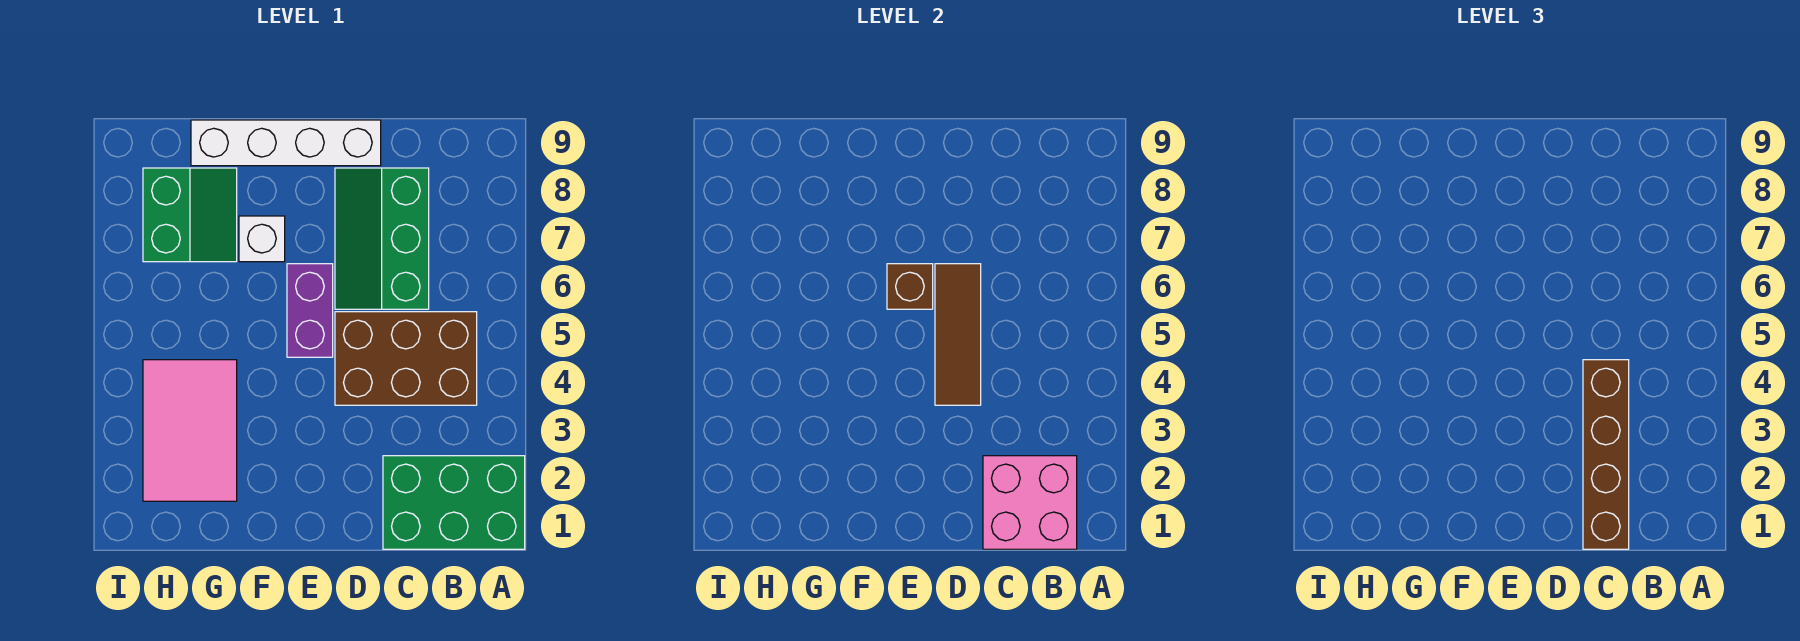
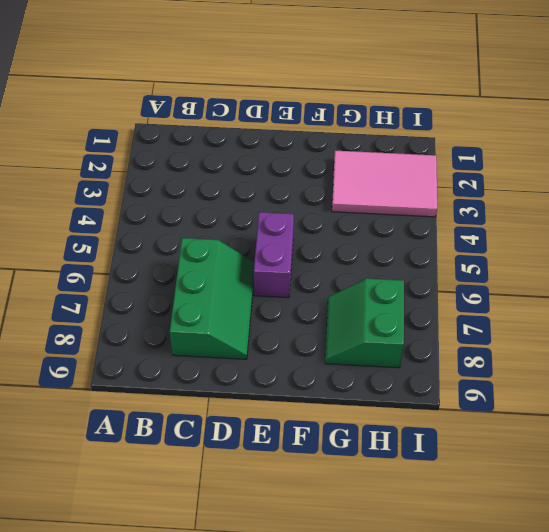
pink 2x3 tile [332,151,437,217] -> pink 2x3 tile turned to [143,360,237,501]
none -> green 2x3 brick [383,456,525,549]
none -> brown 2x3 brick [335,312,477,405]
none -> white 1x4 brick [191,120,381,166]

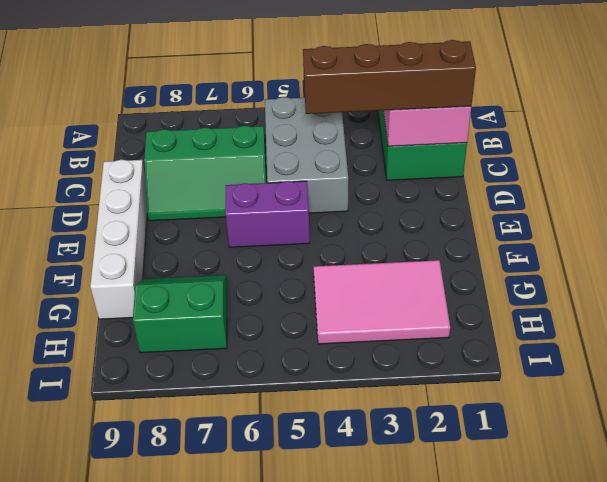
grey 2x3 brick [265,97,348,213] -> brown 2x3 brick [335,312,477,405]
none -> white 1x1 brick [239,216,285,262]
none -> brown 1x3 tile [935,264,981,405]
none -> brown 1x1 brick [887,264,933,309]

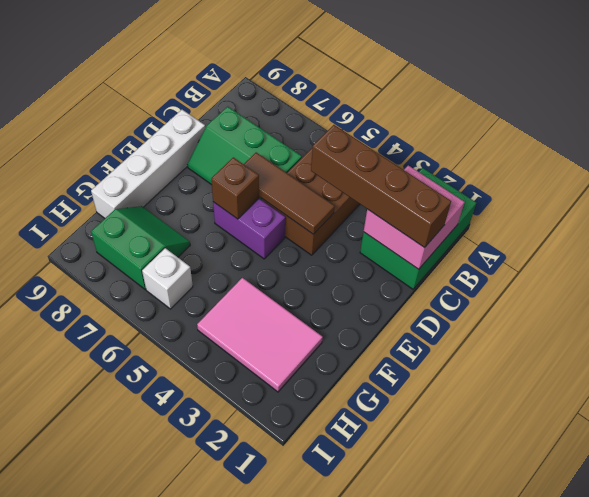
white 1x1 brick [142,248,193,309] -> white 1x1 brick moved to [239,216,285,262]

